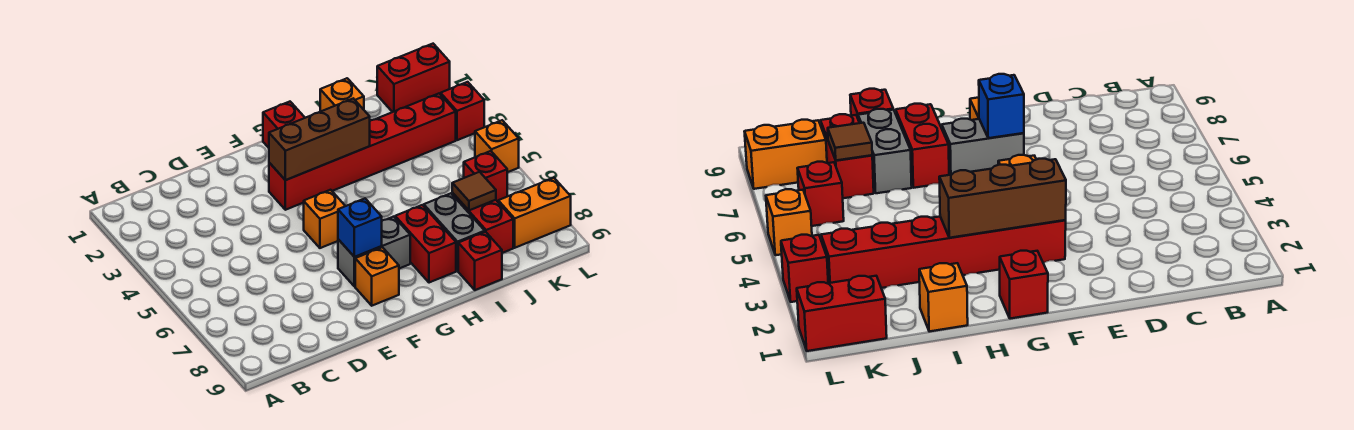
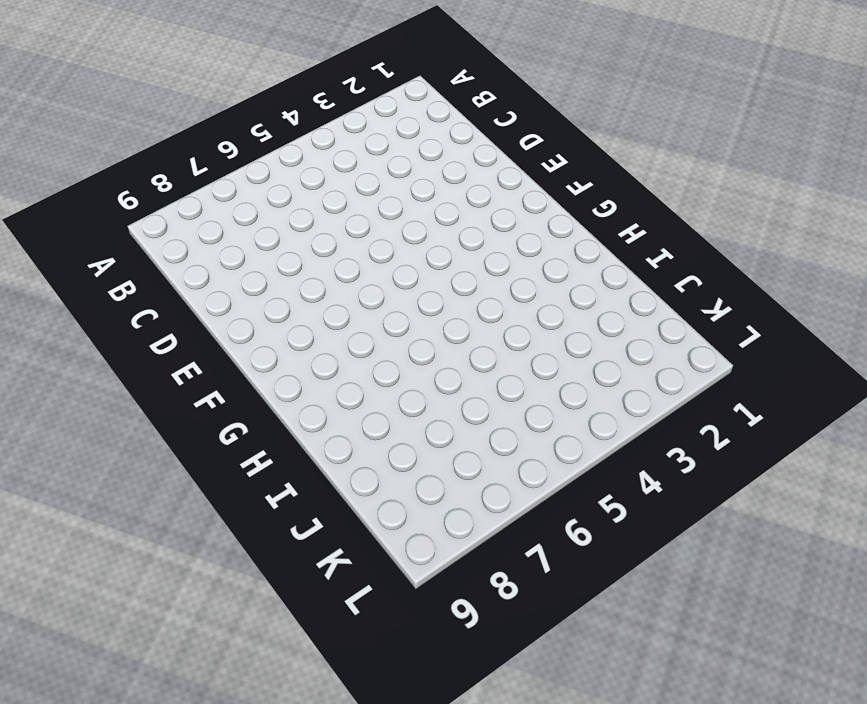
none -> red 1x6 brick [269,94,456,210]
none -> orange 1x1 brick [304,190,345,248]
none -> grey 1x2 brick [338,217,410,287]

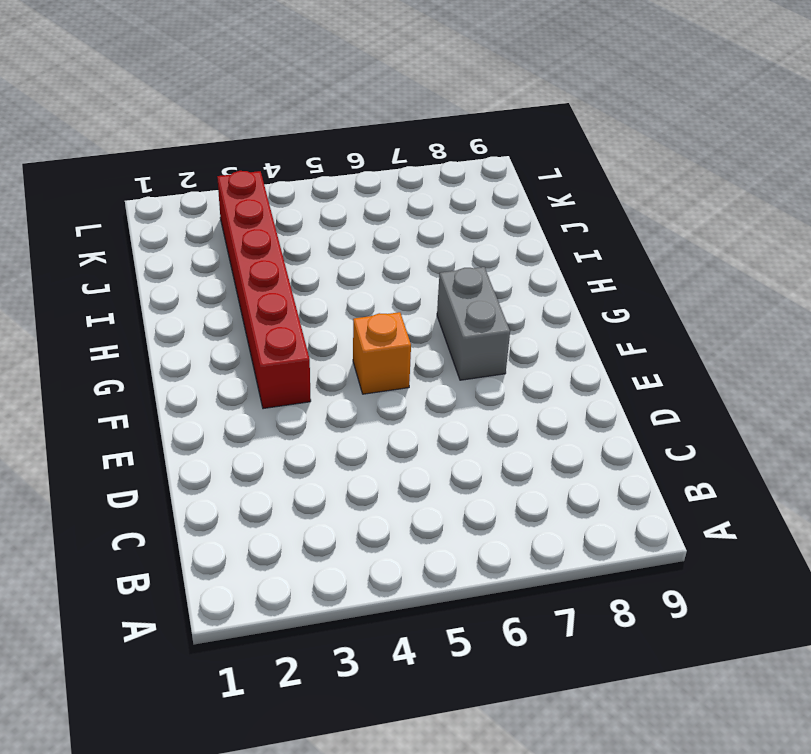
none -> orange 1x1 brick [355,247,399,306]
none -> red 1x1 brick [263,102,305,148]
none -> red 1x2 brick [395,205,456,283]

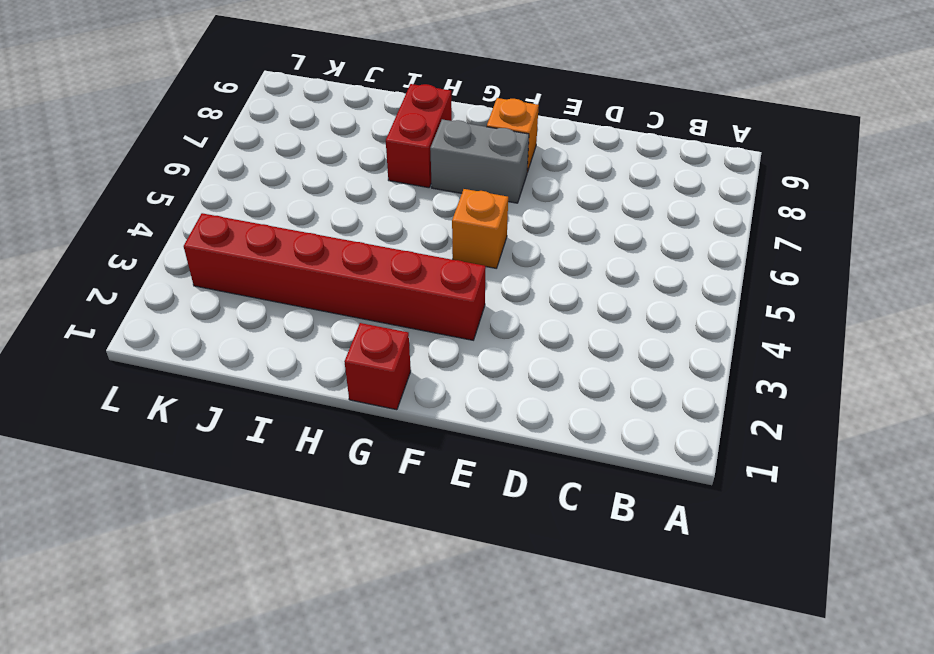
none -> orange 1x1 brick [320,78,364,112]
none -> grey 1x2 brick [424,193,485,271]
none -> red 1x1 brick [458,232,502,290]

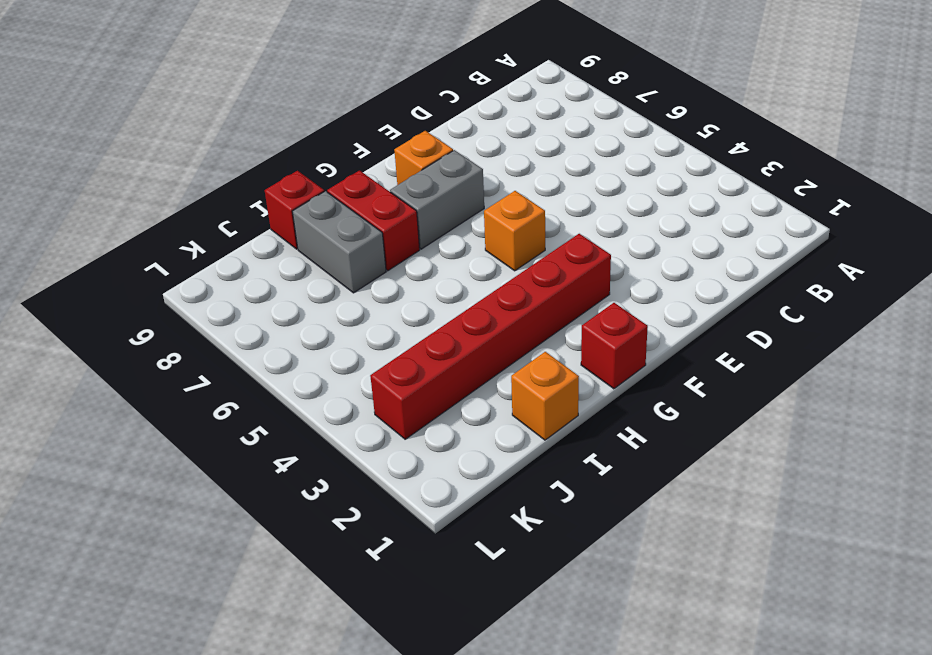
none -> red 1x2 brick [452,193,513,253]
none -> red 1x2 brick [377,44,450,112]
none -> red 1x1 brick [464,151,507,202]

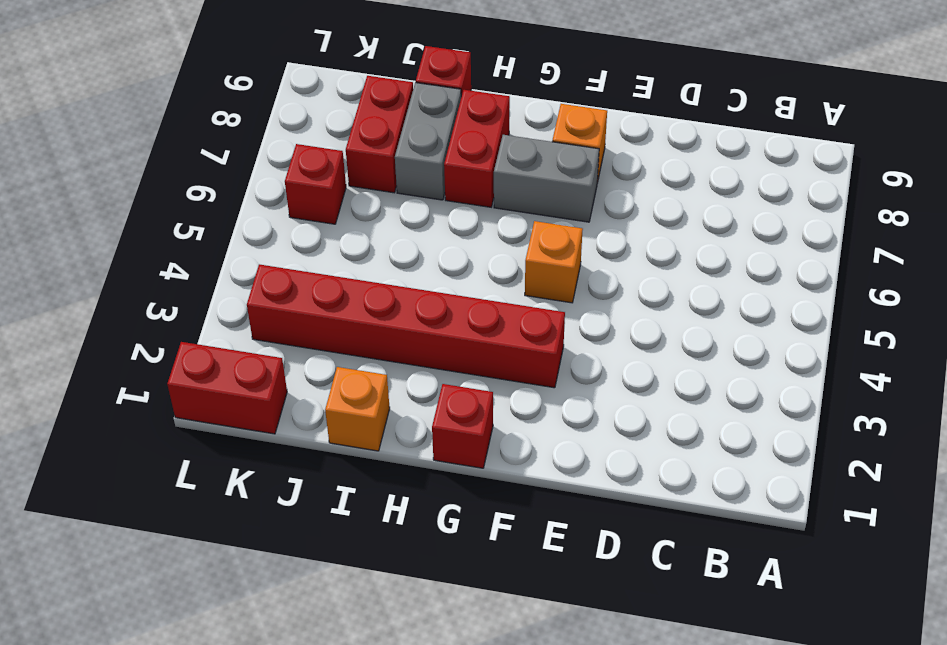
none -> orange 1x2 brick [498,178,571,248]
none -> red 1x1 brick [441,82,484,140]
none -> orange 1x1 brick [475,120,519,172]

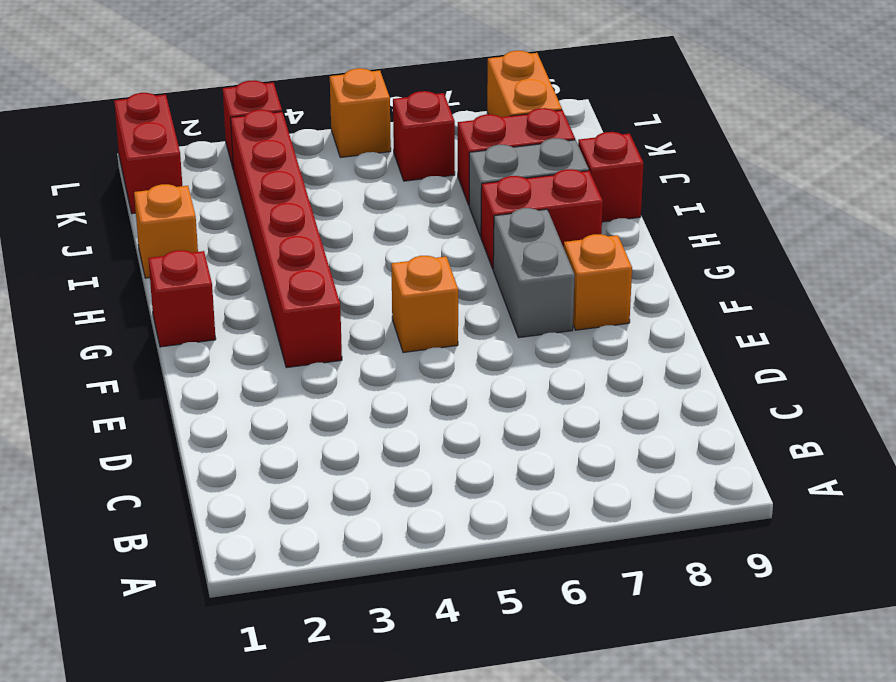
none -> brown 1x3 brick [269,99,370,180]
none -> blue 1x1 brick [338,199,382,257]
none -> brown 1x1 tile [452,172,496,210]

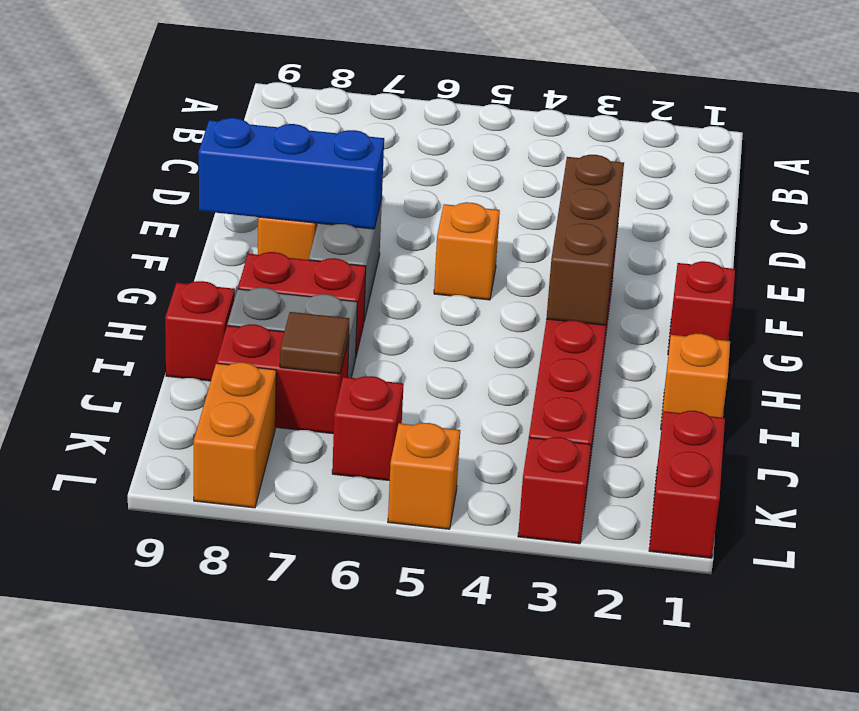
blue 1x3 brick [199,118,384,229] -> blue 1x1 brick [338,199,382,257]

